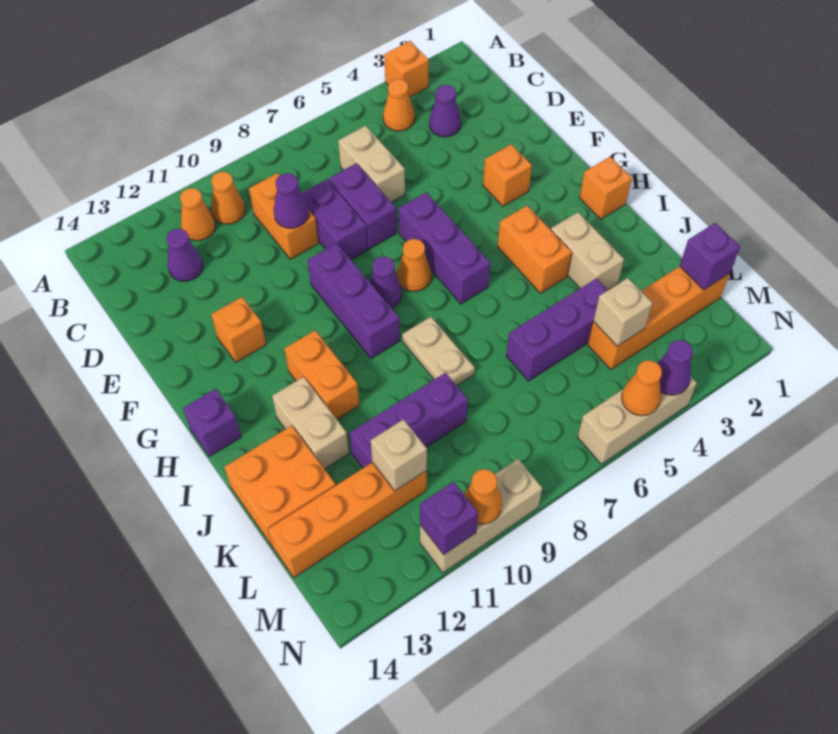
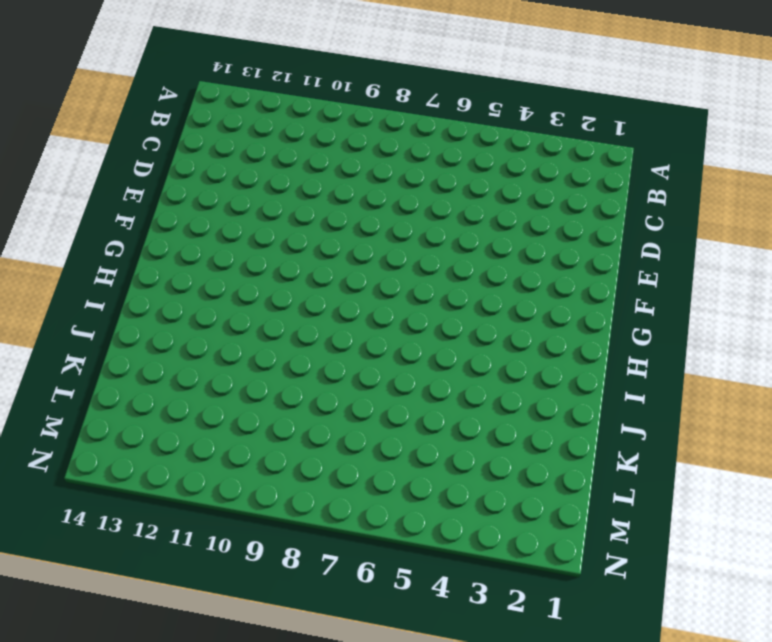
none -> orange 1x1 brick [384,41,429,97]
none -> orange 1x1 cone [383,79,415,131]
none -> orange 1x1 cone [211,172,245,224]
none -> orange 1x1 cone [180,188,215,241]

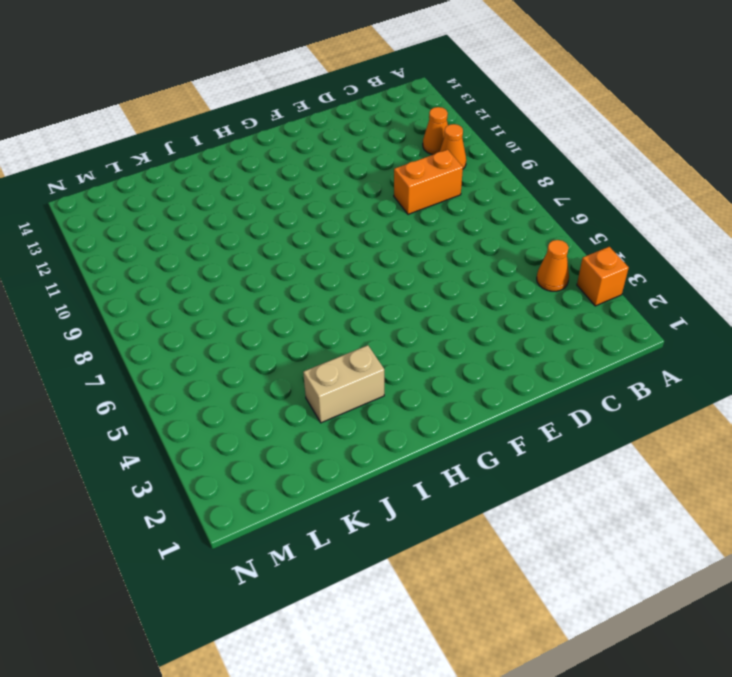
none -> purple 1x1 cone [429,85,461,137]
none -> tan 1x2 brick [338,126,405,202]
none -> purple 1x1 cone [166,229,203,281]
none -> purple 1x2 brick [328,163,397,249]

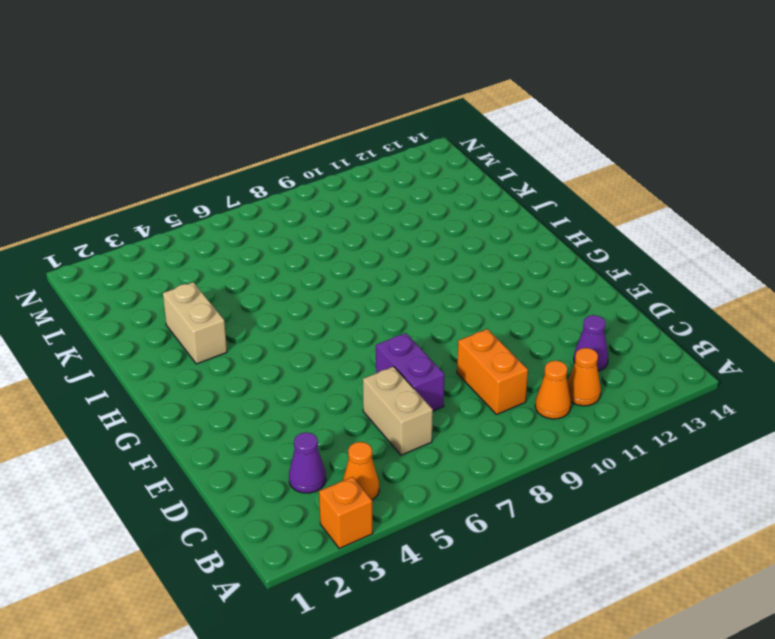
none -> purple 1x2 brick [302,179,368,259]
none -> orange 1x1 brick [483,144,532,206]
none -> purple 1x3 brick [398,192,490,304]
none -> purple 1x3 brick [307,243,400,358]

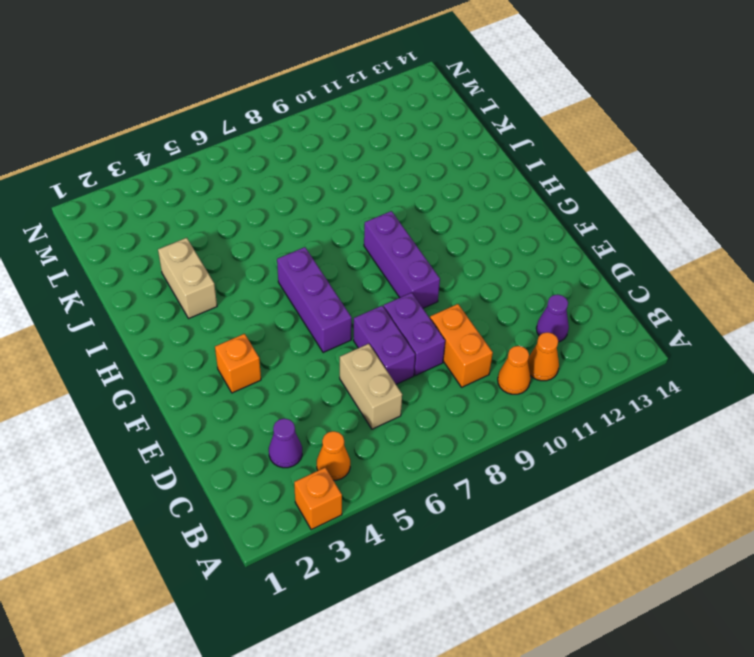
none -> orange 1x1 brick [211,297,266,362]
none -> orange 1x1 cone [397,239,431,292]
none -> purple 1x1 cone [370,256,402,308]
none -> orange 1x1 brick [580,157,632,219]

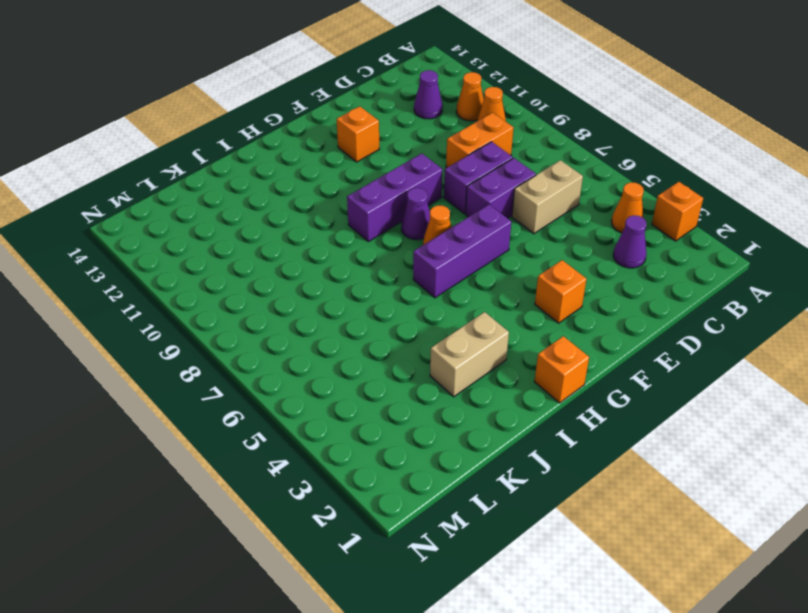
none -> orange 1x2 brick [497,206,572,293]
none -> orange 1x2 brick [284,330,359,419]
none -> purple 1x1 brick [183,389,241,457]
none -> tan 1x2 plate [402,317,475,386]

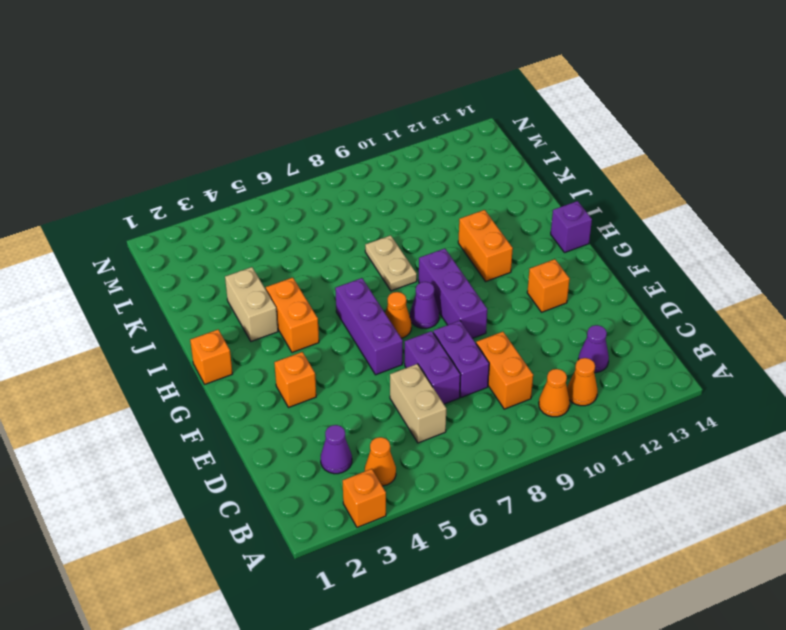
none -> tan 1x2 brick [272,377,349,469]
none -> orange 2x2 brick [224,426,336,546]
none -> purple 1x3 brick [506,278,608,381]
none -> purple 1x3 brick [349,373,468,468]

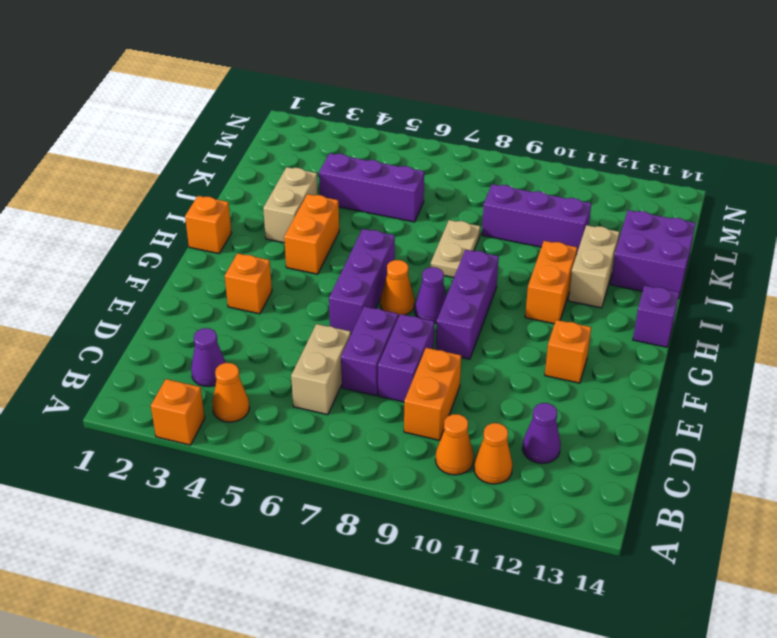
purple 2x2 brick [610,210,696,299] -> orange 2x2 brick [224,426,336,546]
none -> orange 1x4 brick [588,266,730,370]
none -> orange 1x4 brick [268,463,427,577]
none -> tan 1x3 brick [578,377,697,464]
none -> tan 1x3 brick [420,459,542,573]

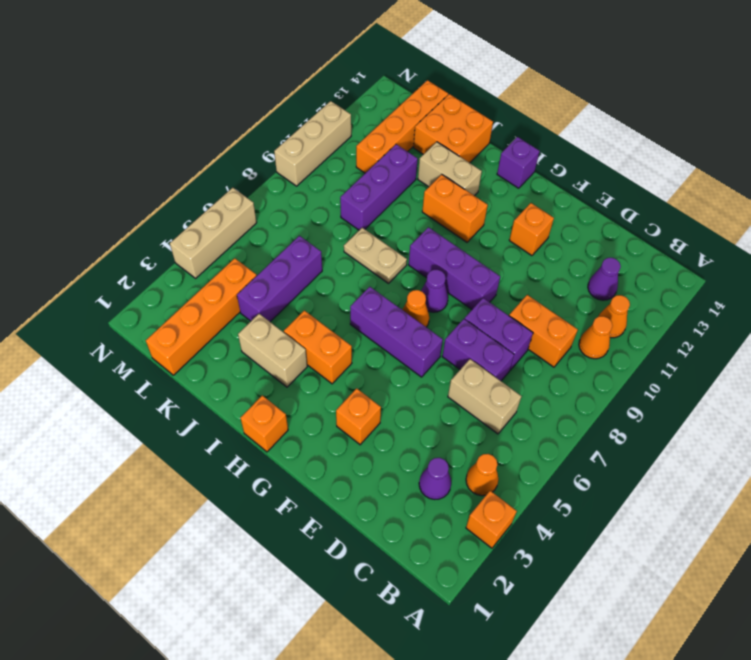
none -> purple 1x1 cone [274,173,309,228]
none -> purple 1x1 brick [680,223,740,290]
none -> tan 1x1 brick [593,278,652,346]
none -> tan 1x1 brick [371,419,427,491]

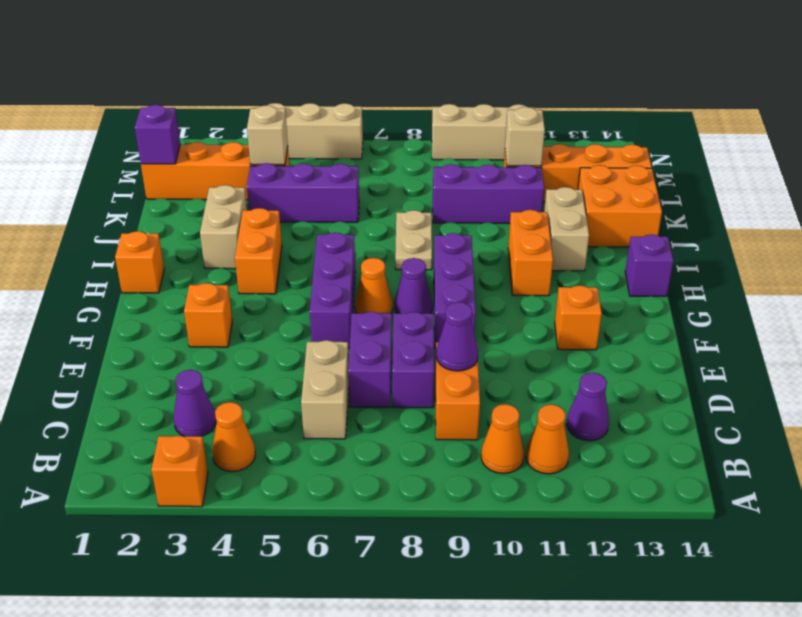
none -> purple 1x1 cone [657,340,693,395]
none -> orange 1x1 cone [622,360,662,416]
none -> orange 1x1 cone [464,469,502,524]
none -> purple 1x1 brick [420,482,478,554]

